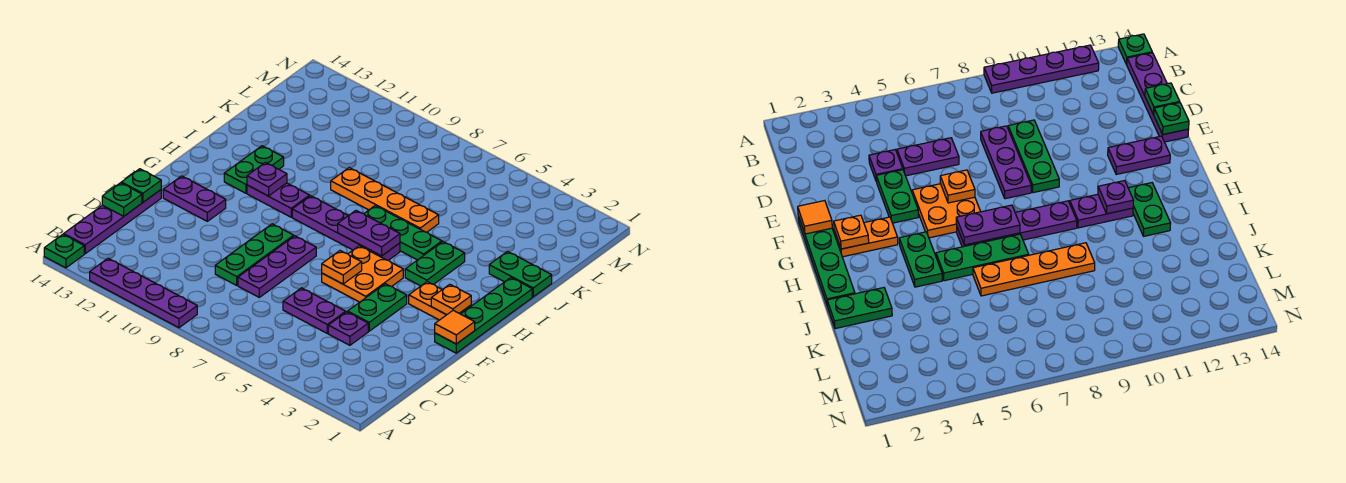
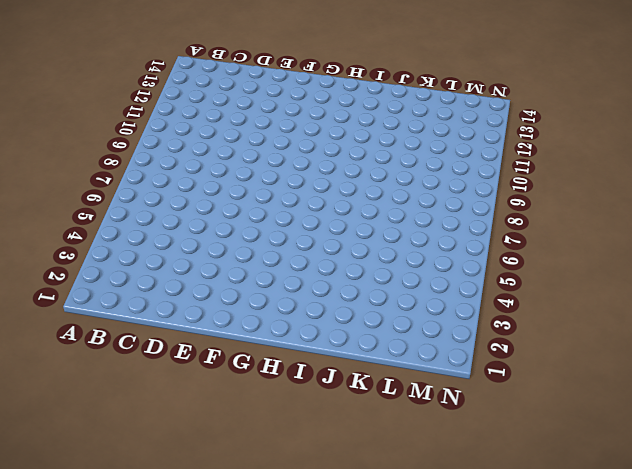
none -> purple 1x4 plate [90,258,197,328]
none -> green 1x1 plate [44,234,84,268]
none -> purple 1x4 plate [64,190,161,254]

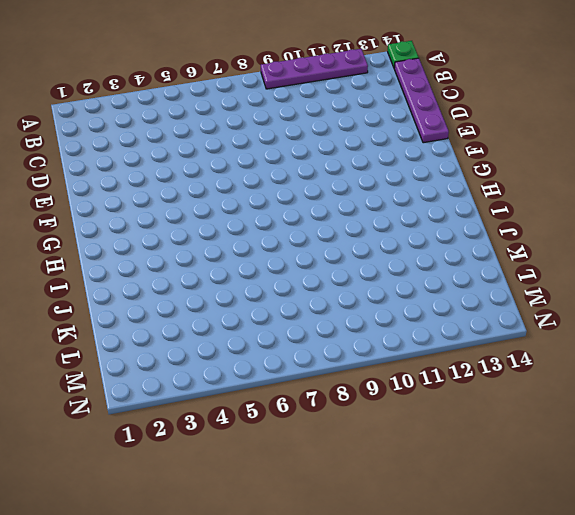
none -> purple 1x1 plate [328,312,368,345]
none -> purple 1x2 plate [283,288,346,333]
none -> purple 1x3 plate [238,236,316,297]

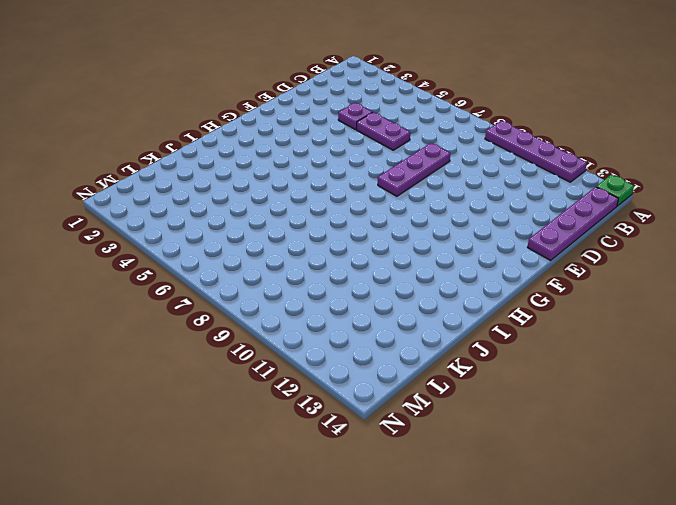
none -> green 1x3 plate [215,224,294,285]
none -> green 1x2 plate [348,284,407,331]
none -> green 1x4 plate [435,278,532,353]

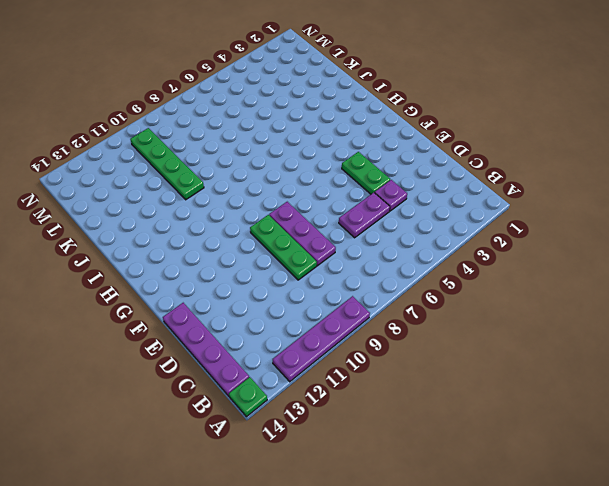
green 1x4 plate [130,128,204,200] -> green 1x4 plate moved to [435,278,532,353]
none -> orange 2x2 plate [322,246,403,302]
none -> purple 1x2 plate [163,176,226,221]
none -> orange 1x2 plate [409,282,471,320]

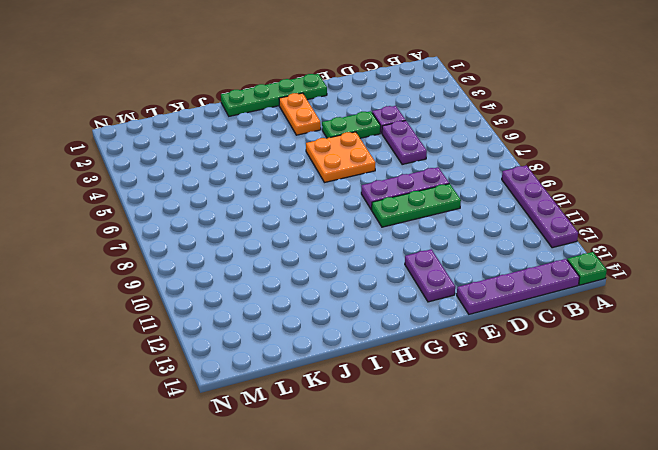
none -> green 1x2 plate [405,242,465,286]
none -> purple 1x4 plate [292,196,400,260]
none -> purple 1x2 plate [247,183,310,217]

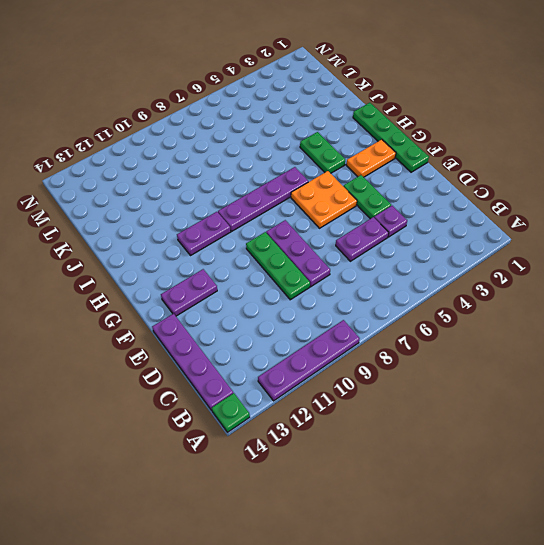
none -> green 1x2 plate [224,146,284,193]
none -> green 1x3 plate [364,206,442,260]
none -> green 1x2 plate [489,251,552,297]

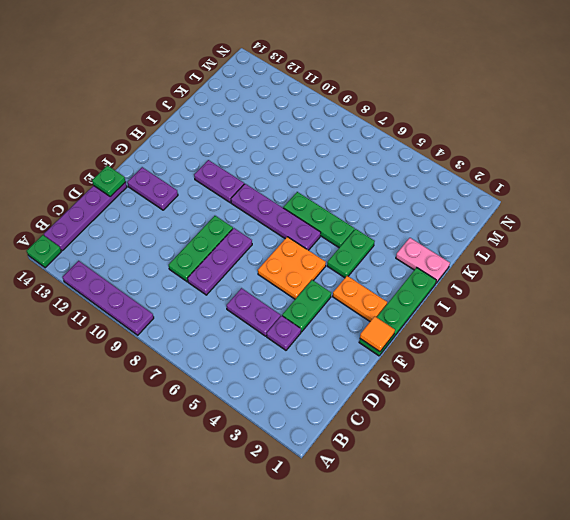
pink 1x2 plate [396,238,450,283] -> green 1x2 plate [489,251,552,297]
none -> green 1x2 plate [224,146,284,193]
none -> orange 1x4 plate [331,168,439,232]
none -> green 1x1 plate [102,183,142,216]

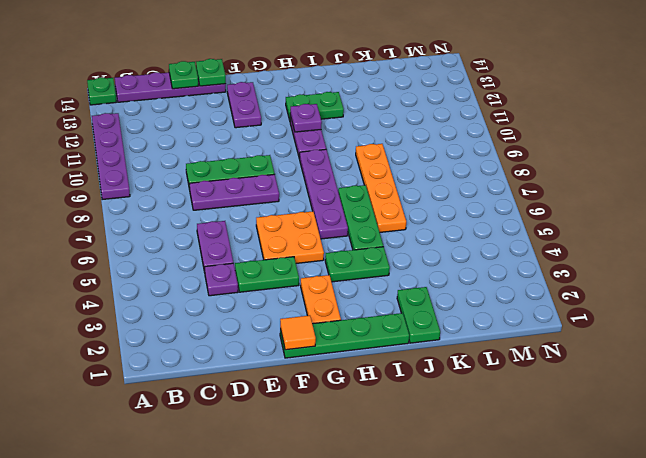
none -> orange 1x1 plate [322,251,362,284]
none -> orange 1x1 plate [431,284,471,315]
none -> purple 1x2 plate [338,211,400,256]

